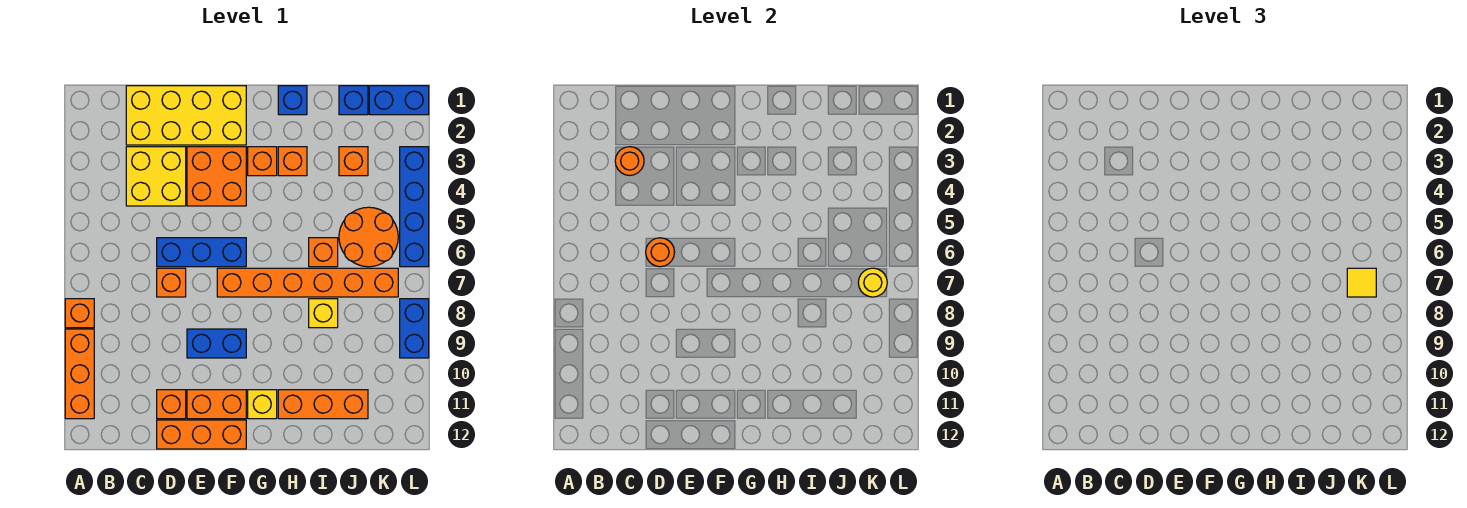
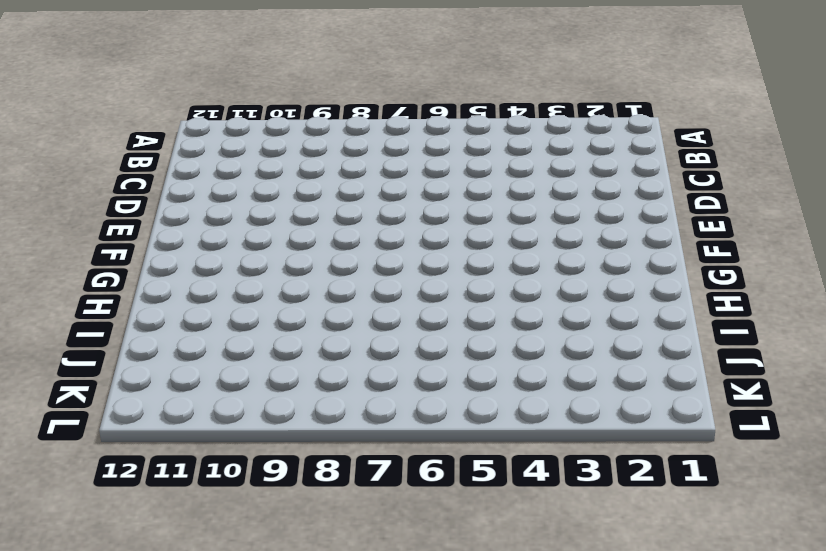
none -> orange 1x1 brick [65,299,94,328]
none -> orange 1x3 brick [65,329,94,419]
none -> yellow 2x4 brick [126,86,246,145]

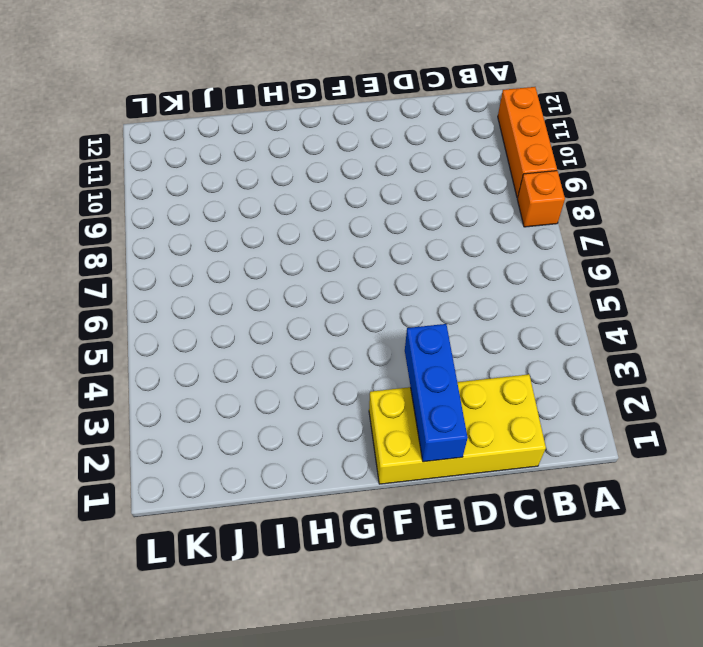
blue 1x3 brick [405,324,468,462] -> blue 1x3 brick turned to [157,238,246,267]
none -> yellow 2x2 brick [126,147,186,206]
none -> orange 1x1 brick [157,268,186,297]
none -> orange 1x1 brick [157,390,186,419]

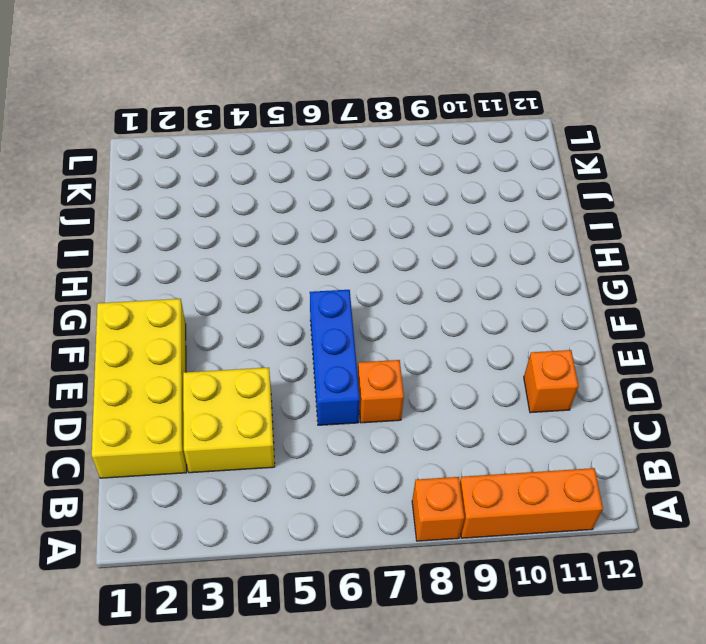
none -> orange 1x3 brick [157,420,246,449]
none -> orange 2x2 brick [187,147,246,206]
none -> blue 1x2 brick [187,329,246,358]

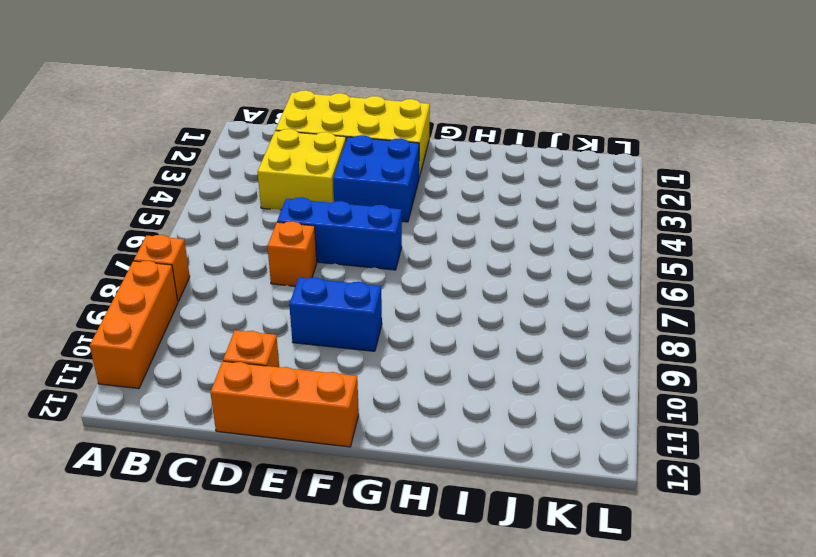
blue 2x2 brick [333,135,419,222] -> orange 2x2 brick [187,147,246,206]
none -> orange 1x2 brick [187,390,246,419]
none -> orange 1x6 brick [217,268,398,297]
none -> orange 1x1 brick [248,147,277,176]

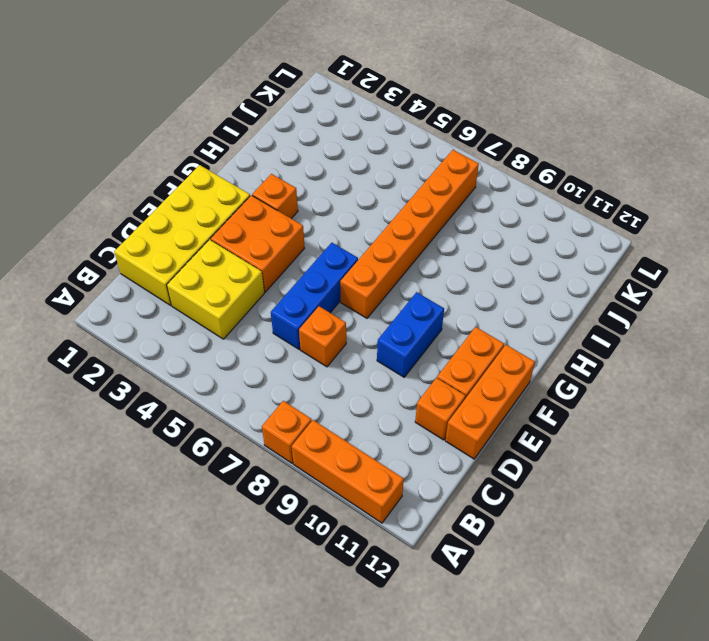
none -> yellow 1x1 brick [248,390,277,419]
none -> blue 1x1 brick [278,86,307,115]
none -> orange 1x1 brick [278,147,307,176]

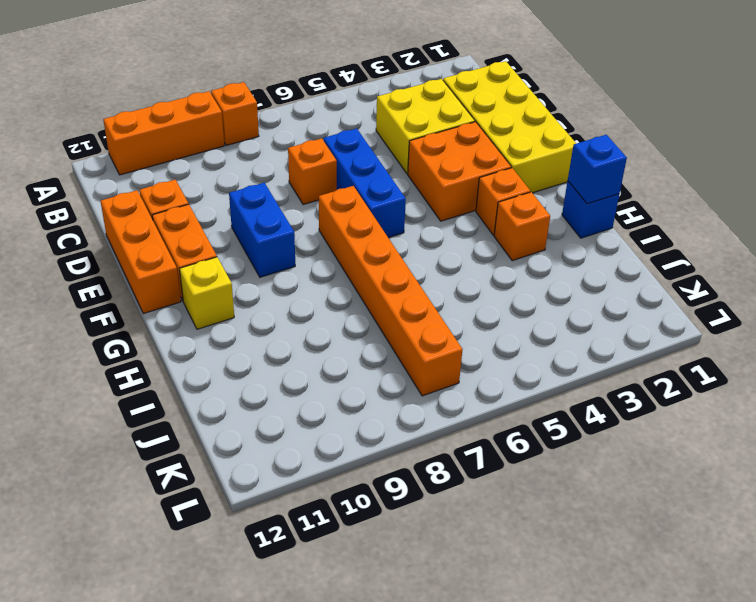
blue 1x1 brick [568,135,627,204] -> blue 1x1 brick moved to [339,86,368,115]
none -> orange 1x3 brick [278,390,368,419]
none -> orange 1x1 brick [309,238,338,267]
none -> yellow 1x1 brick [309,299,338,328]

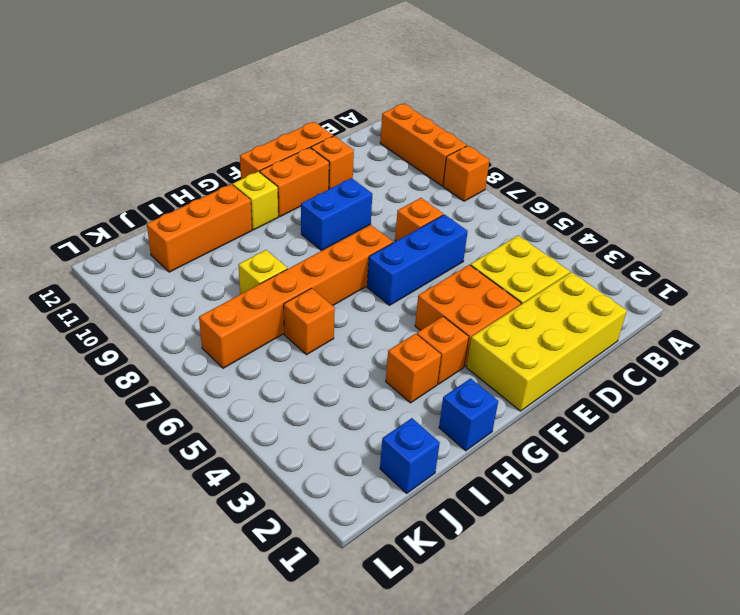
none -> orange 1x1 brick [339,147,368,176]
none -> orange 2x2 round brick [339,207,398,267]
none -> blue 1x2 brick [369,86,429,115]

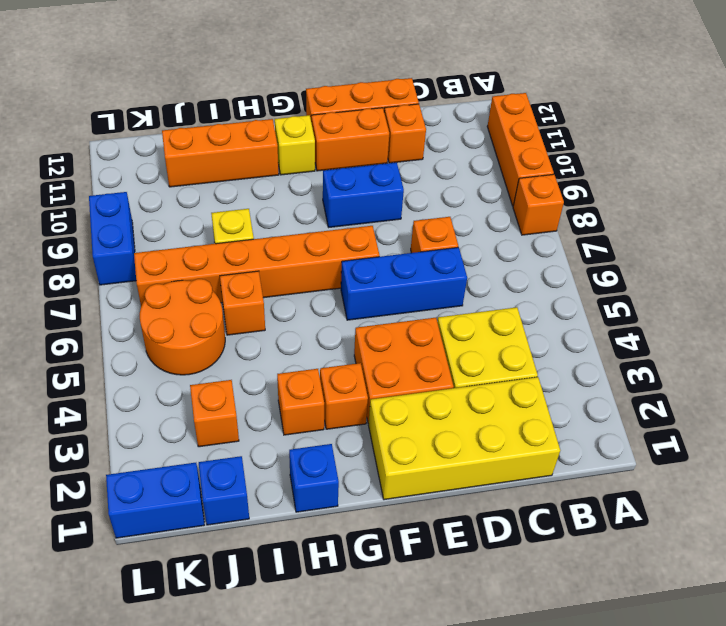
none -> blue 1x4 brick [400,147,429,267]
none -> orange 1x1 round brick [615,147,644,176]
none -> orange 1x1 round brick [646,238,675,267]

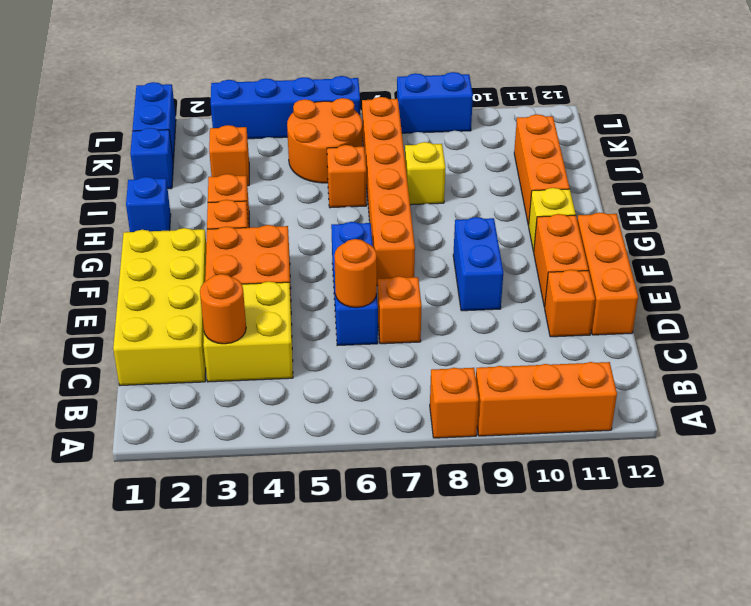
none -> yellow 1x1 round brick [858,268,887,297]
none -> yellow 1x1 tile [1347,268,1376,297]

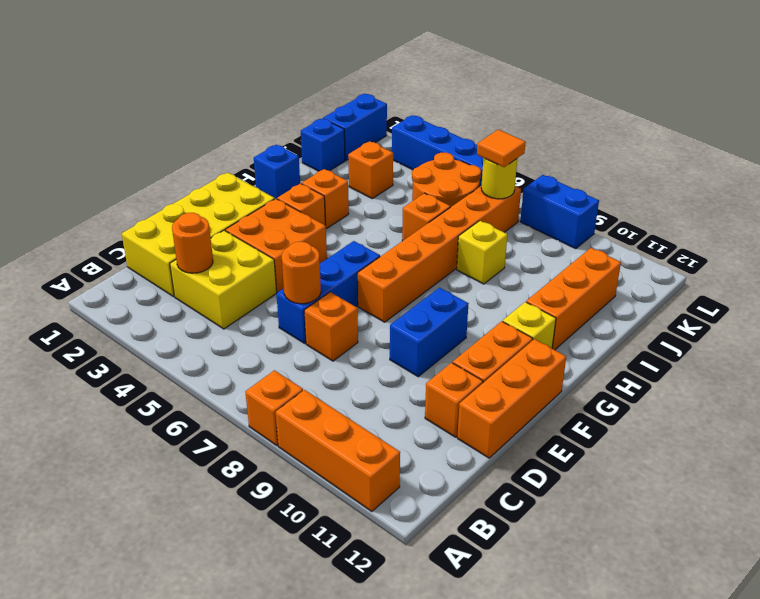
orange 1x1 tile [477,129,526,167] -> yellow 1x1 tile [1347,268,1376,297]

